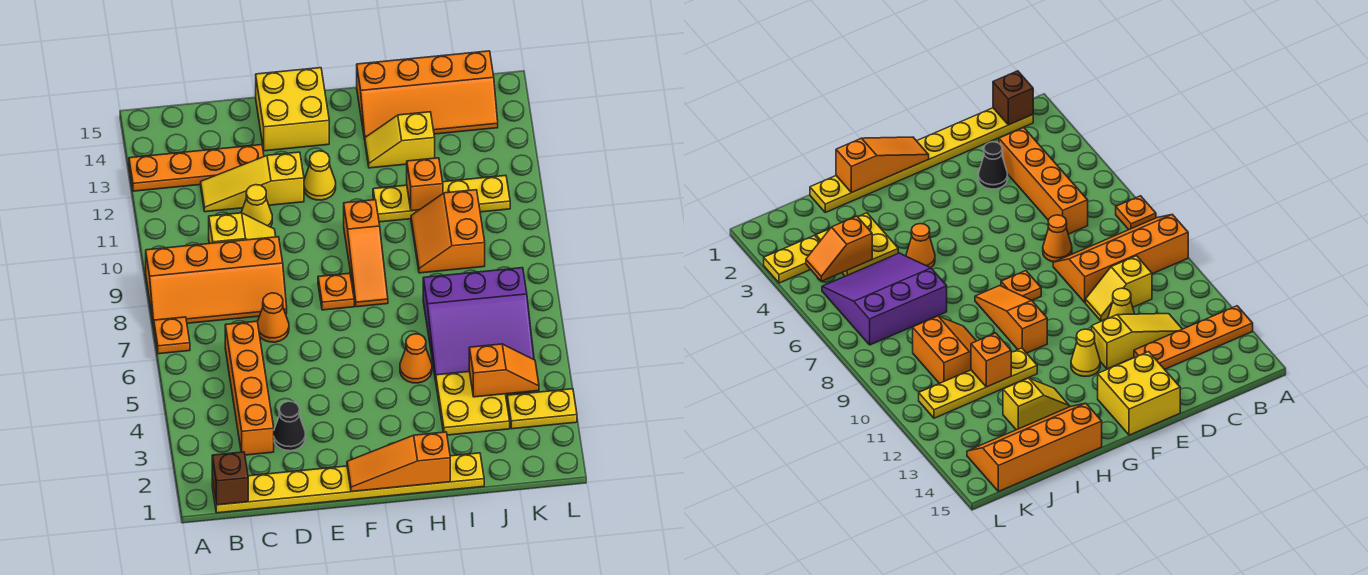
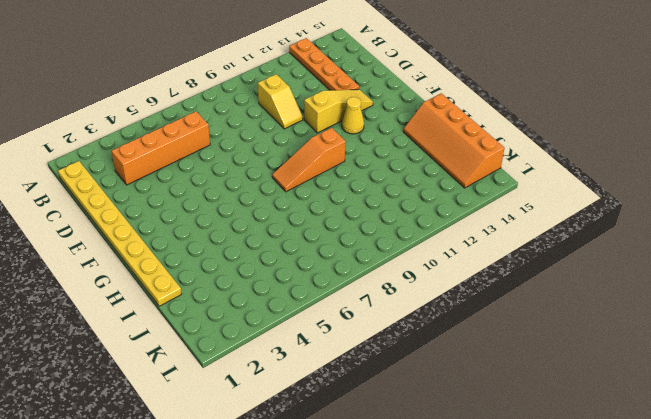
yellow 1x3 slope [304,89,373,133] -> yellow 1x3 slope turned to [201,152,304,212]
none -> orange 1x1 plate [154,317,190,354]
none -> orange 2x4 slope [146,237,287,325]
none -> black 1x1 cone [274,401,305,451]

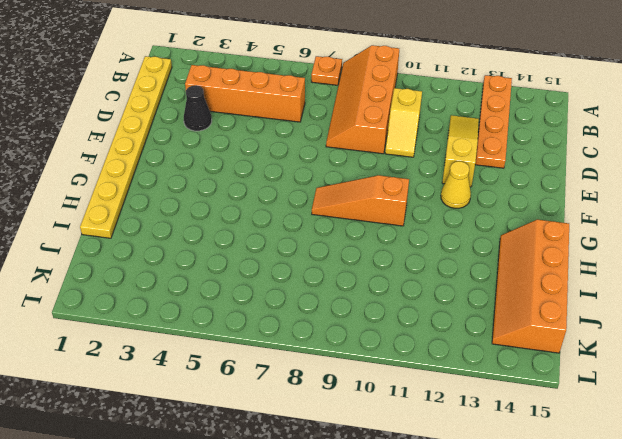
none -> orange 1x1 cone [258,293,289,342]
none -> yellow 1x1 cone [241,185,272,227]
none -> yellow 2x2 brick [256,68,329,151]

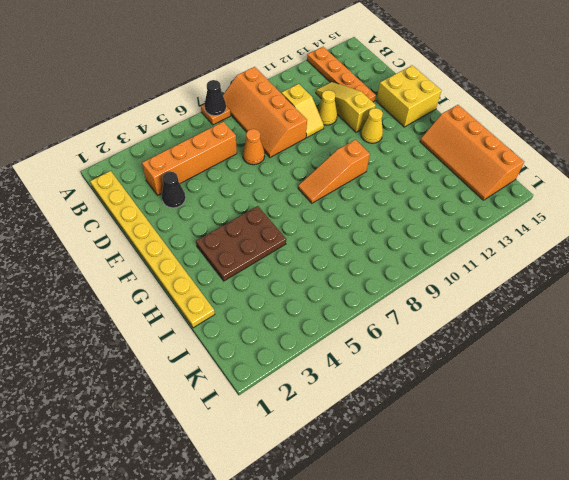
black 1x1 cone [204,80,226,116] -> none
brown 2x3 plate [196,206,286,281] -> orange 1x1 cone [400,334,432,383]
none -> orange 1x1 plate [318,273,354,310]
none -> yellow 1x4 plate [373,176,510,222]
none -> yellow 1x2 slope [365,112,435,168]

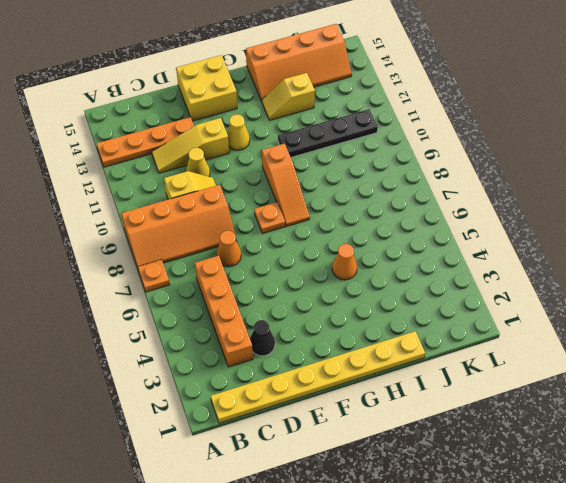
black 1x4 plate [278,109,378,157] -> yellow 1x4 plate [373,176,510,222]
none -> yellow 2x2 plate [436,372,510,435]
none -> purple 3x3 slope [423,268,534,381]
none -> orange 2x2 slope [411,190,485,273]

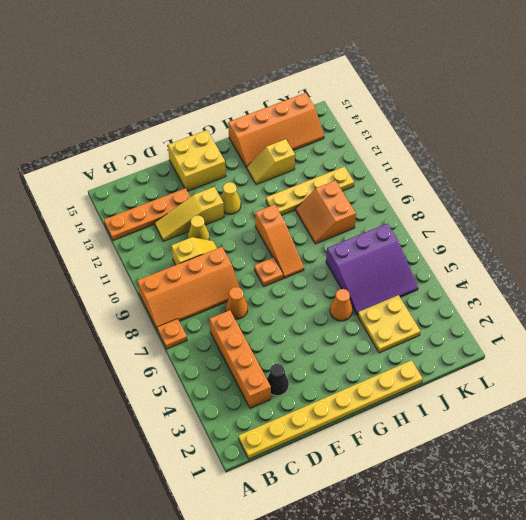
none -> yellow 1x2 plate [507,389,577,429]
none -> brown 1x1 brick [212,452,248,505]
none -> orange 1x3 slope [347,432,450,492]

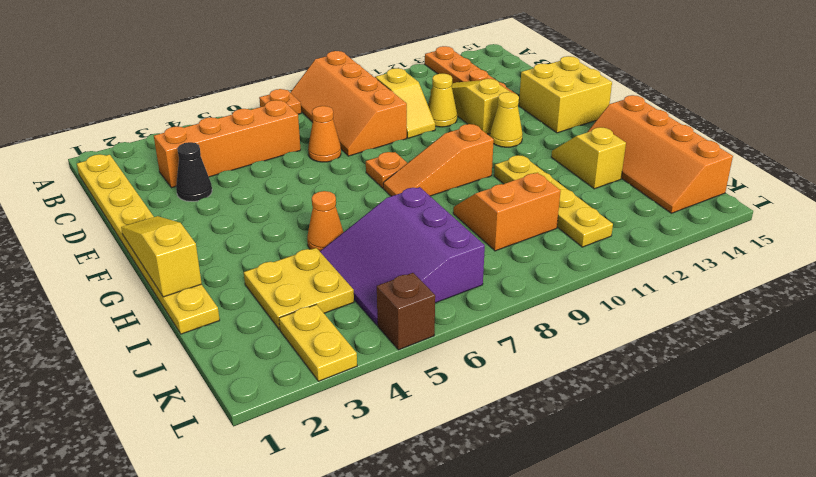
yellow 1x3 slope [121,216,202,297] -> orange 1x3 slope [347,432,450,492]
brown 1x1 brick [377,273,435,350] -> brown 1x1 brick moved to [212,452,248,505]
none -> orange 1x1 brick [407,158,443,211]
none -> orange 1x2 slope [469,344,539,397]

